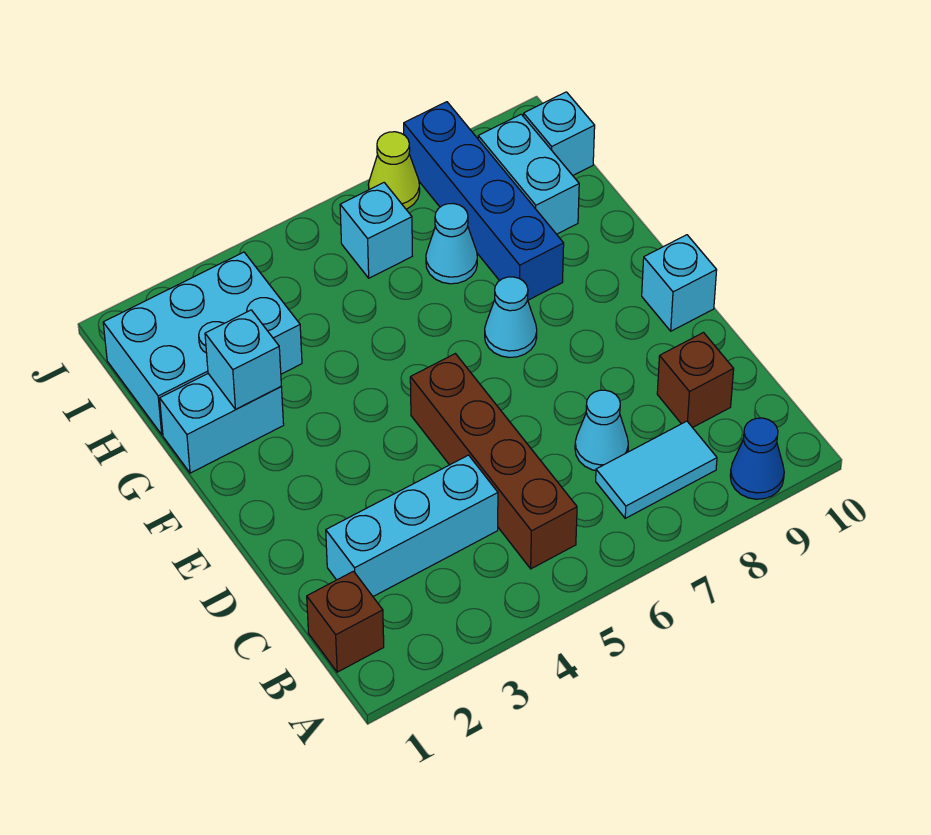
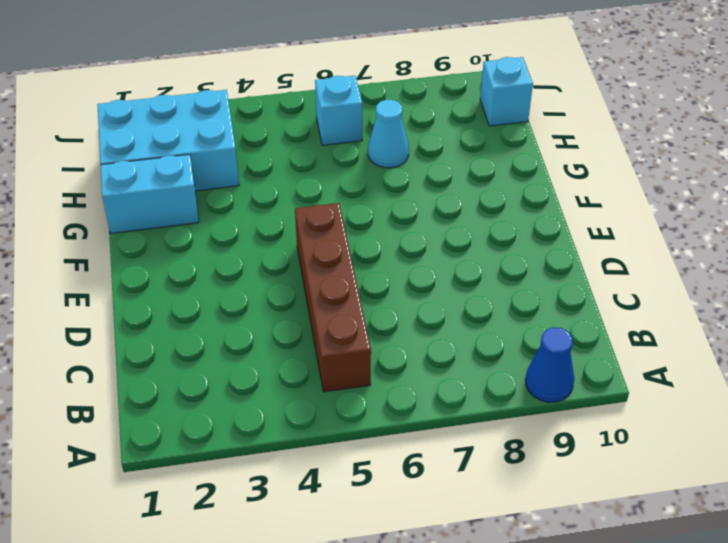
none -> brown 1x1 brick [307,571,384,672]
none -> cyan 1x2 tile [596,421,717,518]
none -> cyan 1x3 brick [326,455,498,596]

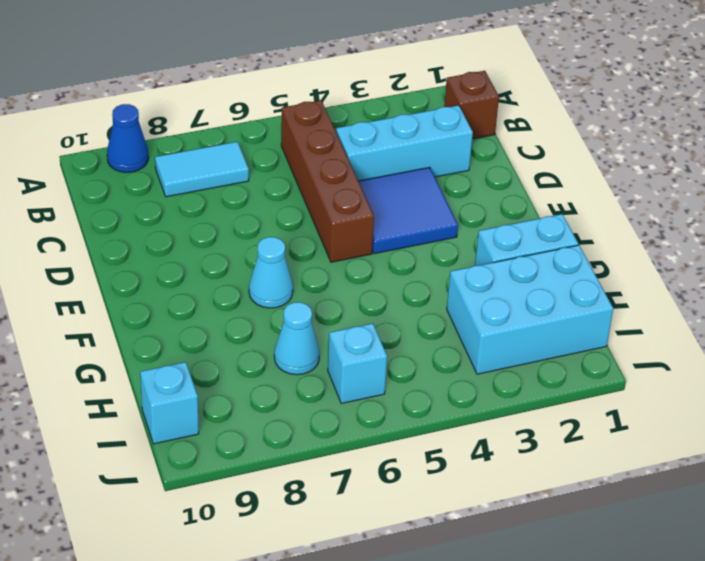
blue 2x2 tile [358,167,458,254] -> none
none -> cyan 1x1 cone [575,390,628,470]
none -> brown 1x1 brick [657,333,734,428]
none -> cyan 1x1 brick [642,235,717,331]

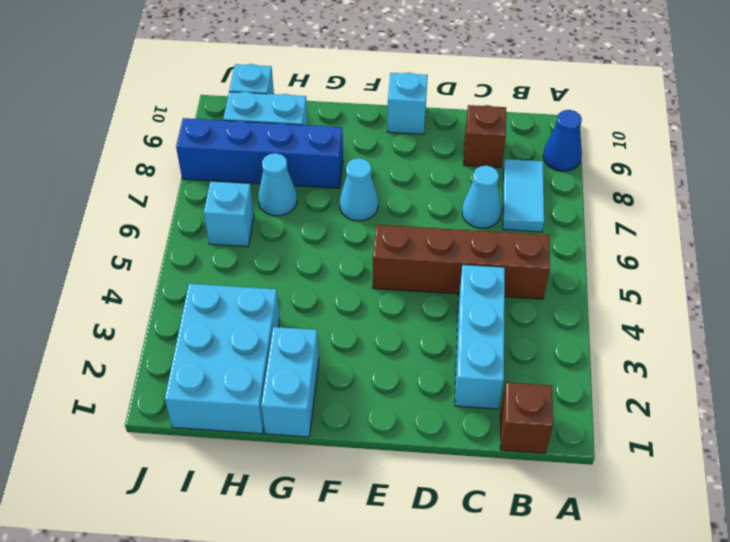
none -> lime 1x1 cone [368,132,420,209]
none -> cyan 1x1 brick [205,310,281,409]

